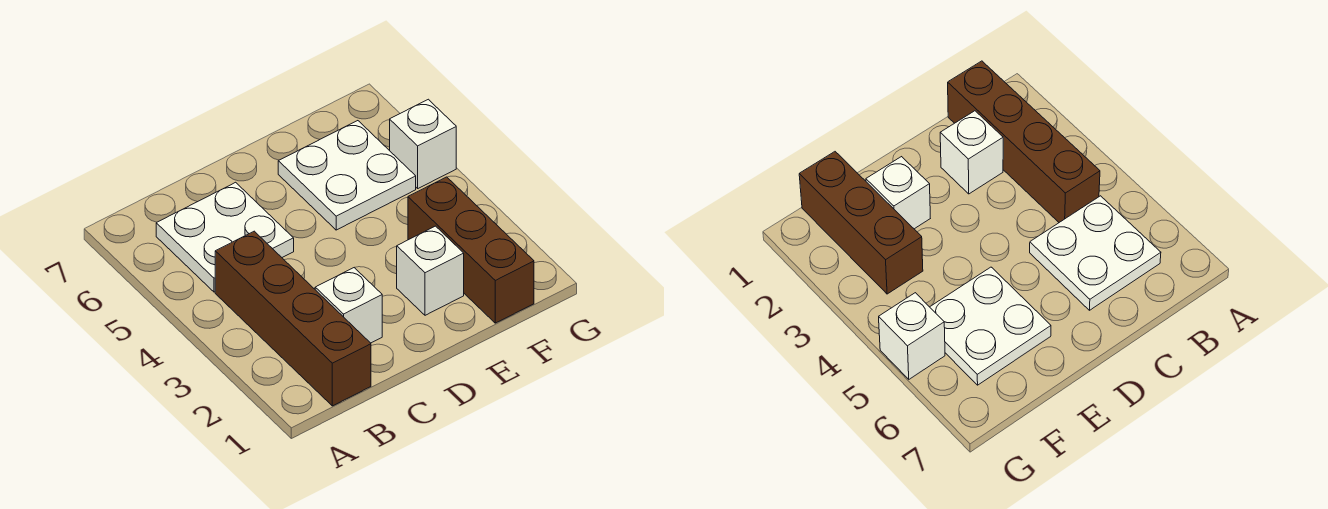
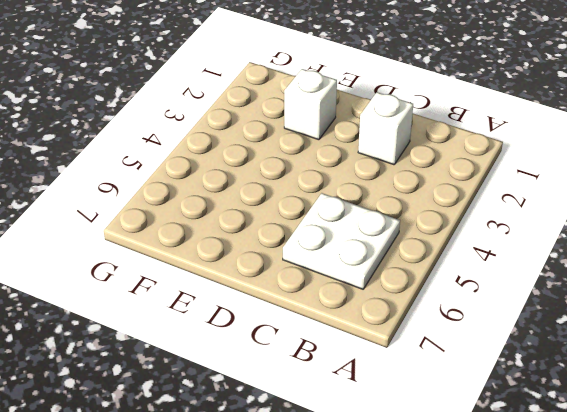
none -> brown 1x4 brick [215,231,371,406]
none -> white 2x2 plate [278,121,416,230]

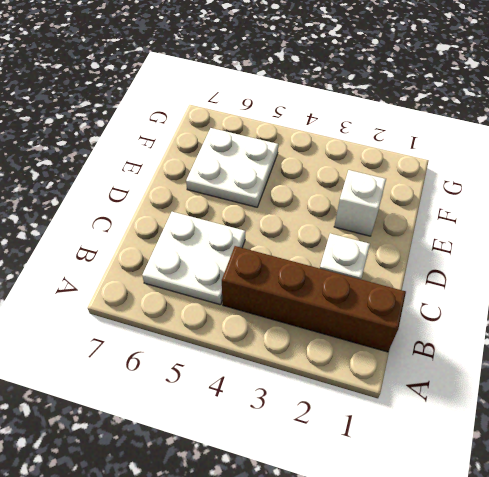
none -> brown 1x3 brick [408,177,534,323]
none -> white 1x1 brick [390,99,456,188]

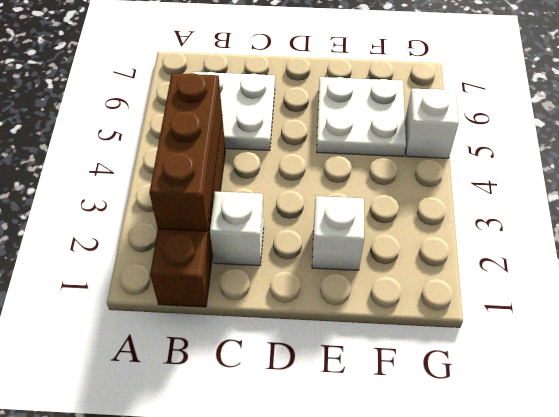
brown 1x3 brick [150,73,222,231] -> brown 1x3 brick moved to [408,177,534,323]

